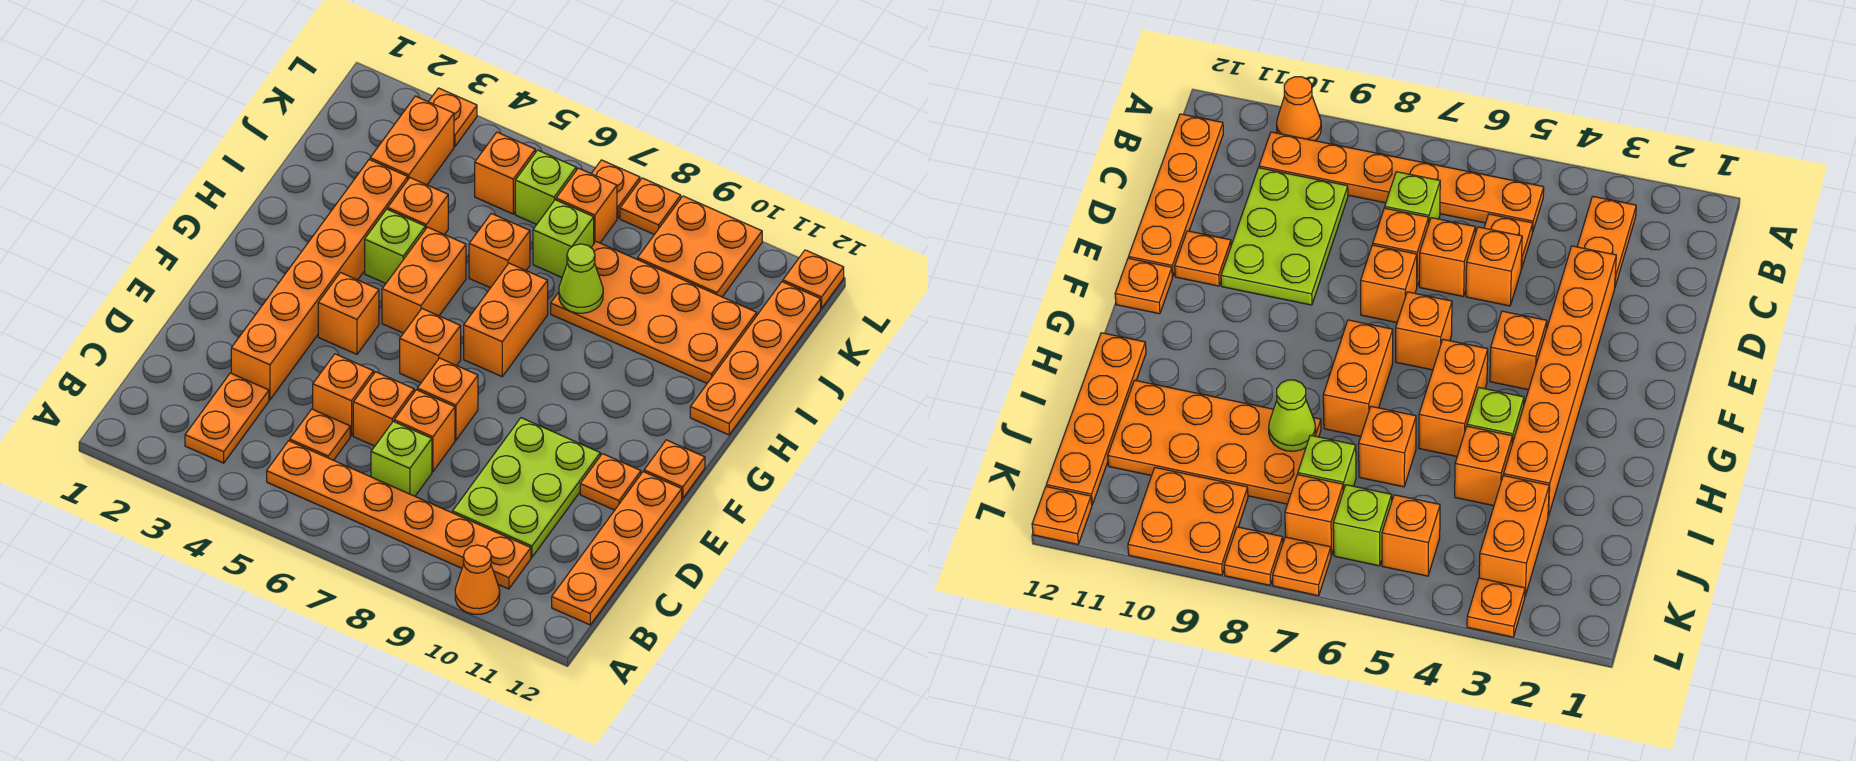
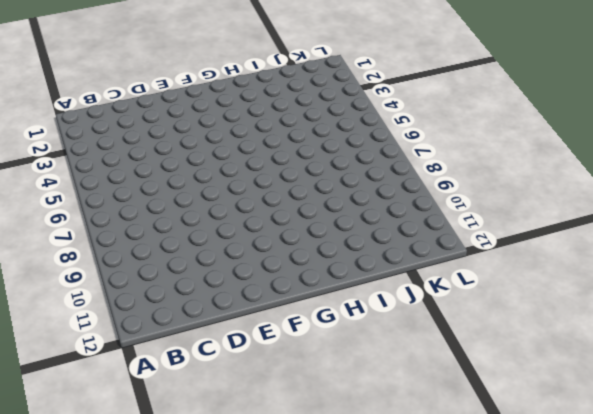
none -> orange 1x1 cone [455,545,500,614]
none -> orange 1x2 plate [185,373,269,463]
none -> orange 1x6 plate [267,441,531,589]
none -> orange 1x4 plate [552,472,682,625]

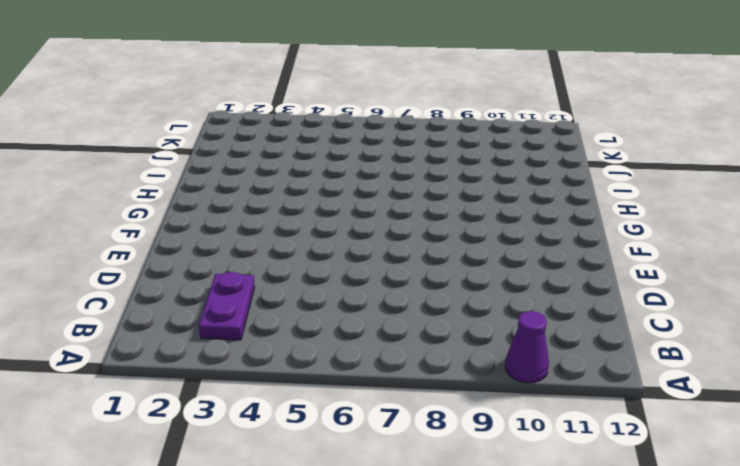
purple 1x1 cone [505,311,549,383] -> orange 1x1 cone [455,545,500,614]
purple 1x2 plate [199,272,255,340] -> orange 1x2 plate [185,373,269,463]
none -> orange 1x6 plate [267,441,531,589]
none -> orange 1x4 plate [552,472,682,625]
none -> orange 1x1 plate [290,409,350,460]
none -> lime 1x1 brick [371,421,432,496]

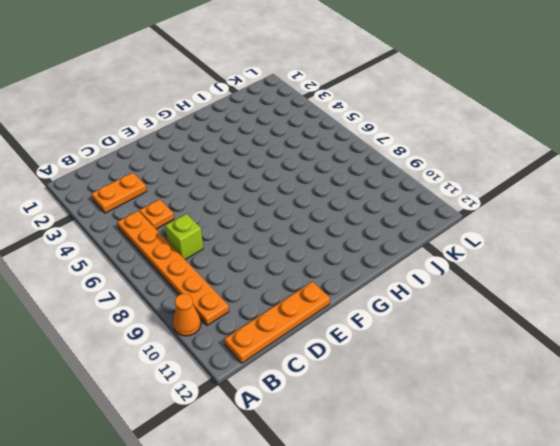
none -> lime 2x3 plate [453,418,600,557]
none -> orange 1x6 brick [231,160,408,400]
none -> orange 1x1 brick [313,354,374,436]
none -> orange 1x1 brick [353,372,414,446]

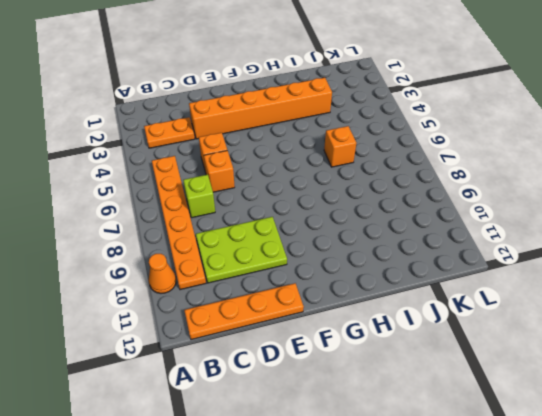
none -> orange 1x1 plate [290,409,350,460]
none -> orange 1x1 brick [394,390,455,472]
none -> orange 1x1 brick [417,358,478,440]
none -> orange 1x1 plate [580,454,641,510]

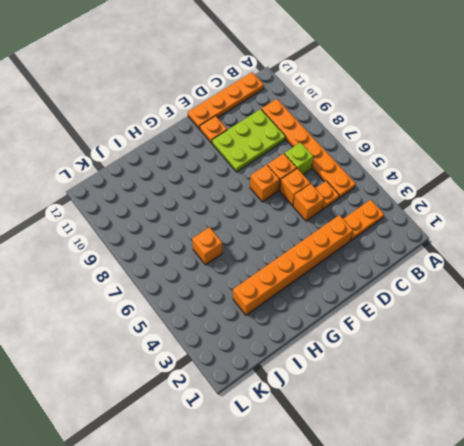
none -> orange 1x1 cone [455,545,500,614]
none -> orange 1x1 brick [318,273,379,354]
none -> orange 1x1 brick [400,309,461,383]
none -> orange 1x1 plate [644,440,705,498]

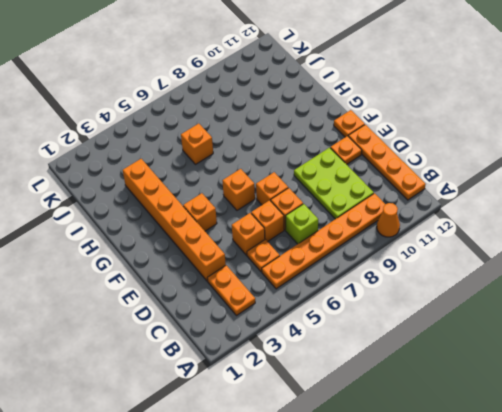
none -> orange 1x2 brick [382,227,466,333]
none -> orange 1x2 brick [464,263,548,377]
none -> lime 1x1 brick [365,209,425,283]
none -> orange 1x4 plate [690,282,821,435]

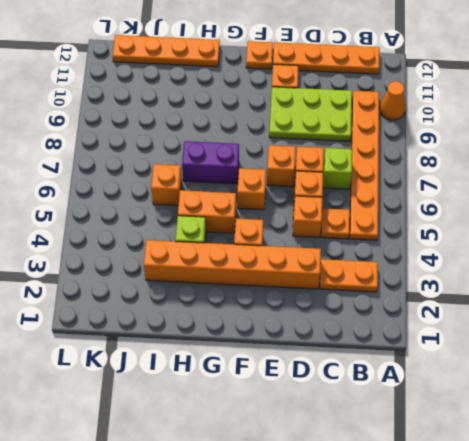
purple 1x2 brick [182,141,239,184] -> orange 1x2 brick [464,263,548,377]
none -> orange 1x1 brick [388,178,448,235]
none -> orange 2x4 plate [551,242,757,383]
none -> orange 1x2 brick [370,96,454,185]
none -> lime 1x1 brick [533,200,594,277]

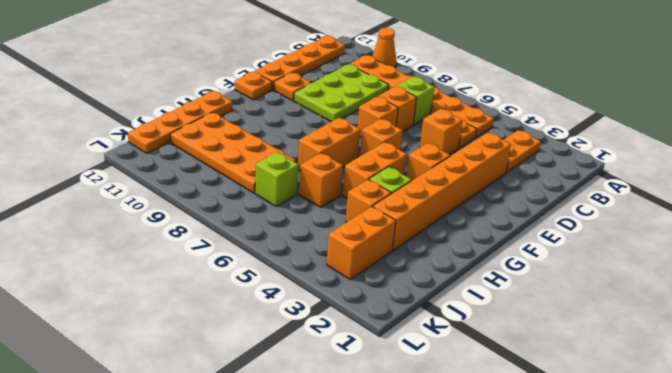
none -> orange 1x1 brick [353,372,414,446]
none -> orange 1x1 brick [475,132,535,214]
none -> lime 1x1 brick [515,150,576,224]
none -> orange 1x1 brick [556,168,617,243]

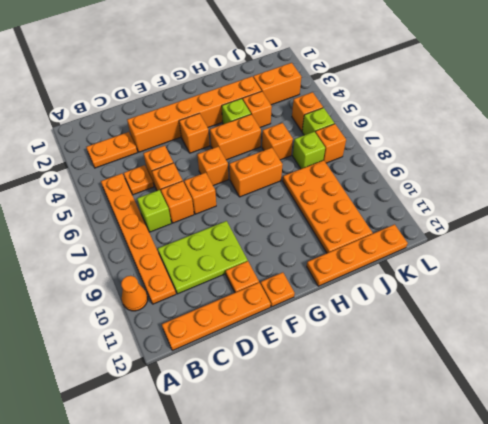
none -> orange 2x2 plate [638,196,762,297]
none -> orange 1x1 plate [428,88,477,146]
none -> orange 1x1 plate [591,160,640,218]
none -> orange 1x1 plate [620,178,681,235]

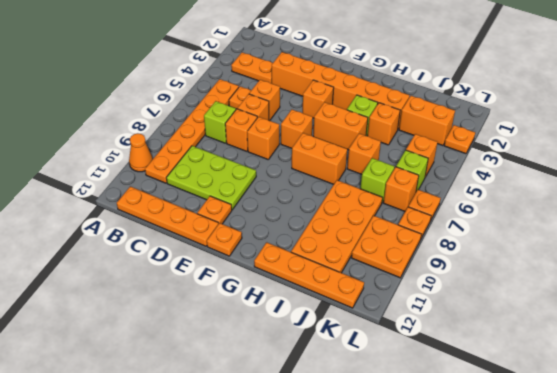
none -> orange 1x1 plate [783,250,844,308]
none -> lime 1x1 cone [559,244,603,313]

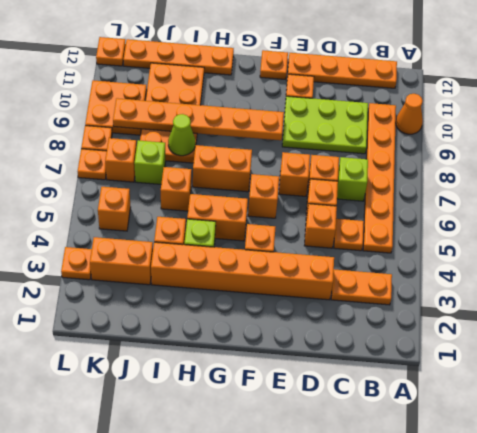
orange 1x6 plate [113,98,284,140] -> none
none -> lime 1x1 brick [515,150,576,224]

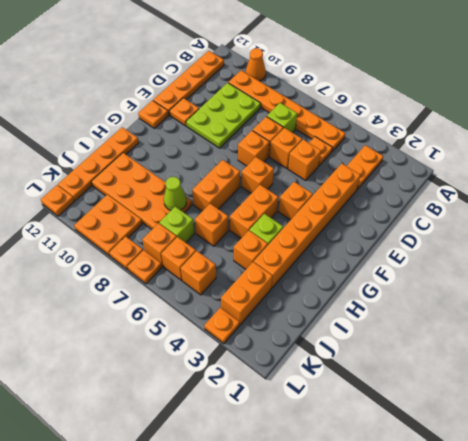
orange 1x1 brick [161,237,196,280] -> lime 1x1 brick [515,150,576,224]

